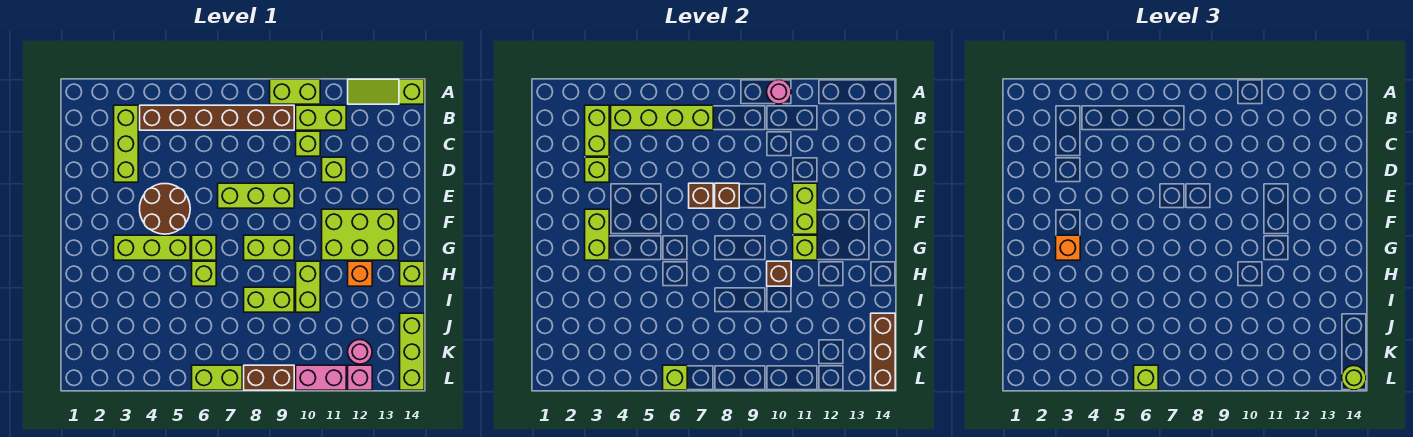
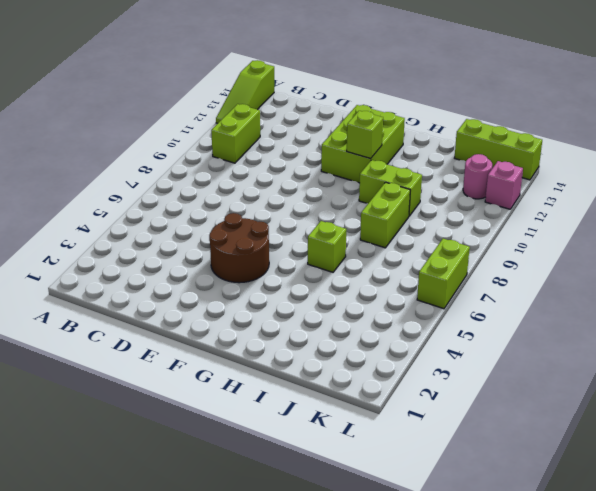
none -> lime 1x2 brick [270,79,320,104]
none -> lime 1x3 brick [114,105,138,182]
none -> brown 1x6 brick [140,105,294,130]
none -> lime 1x1 brick [296,131,320,156]

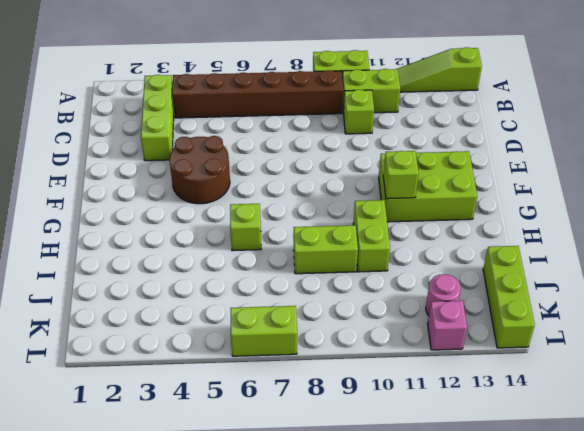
none -> lime 1x1 brick [322,157,346,182]
none -> lime 1x3 brick [218,183,294,208]
none -> lime 1x3 brick [114,235,190,260]
none -> lime 1x1 brick [192,235,216,260]

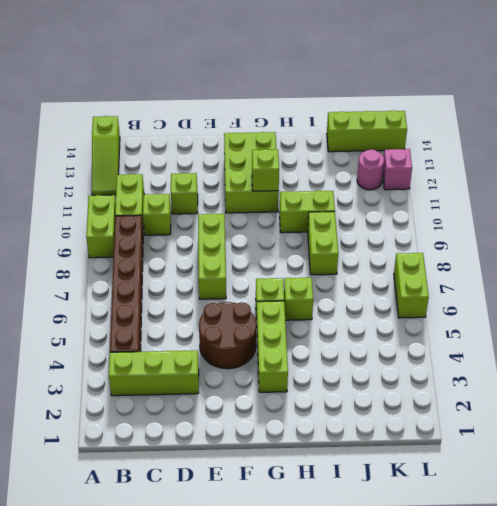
none -> lime 1x2 brick [244,235,294,260]
none -> orange 1x1 brick [348,261,372,286]
none -> lime 1x1 brick [400,261,424,286]
none -> brown 1x2 brick [244,365,294,390]

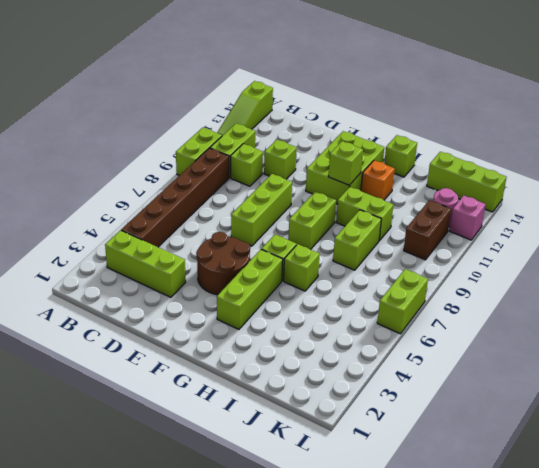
brown 1x2 brick [404,200,451,260] -> brown 1x2 brick moved to [244,365,294,390]
none -> pink 1x2 brick [296,365,346,390]
none -> pink 1x1 round brick [767,80,791,104]
none -> lime 1x2 brick [585,105,609,156]
none -> lime 1x4 brick [611,105,713,130]

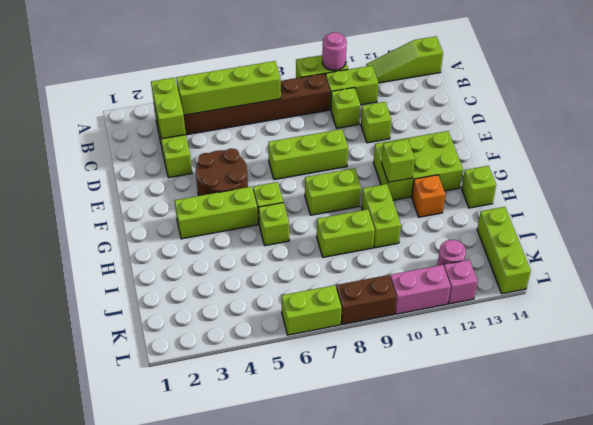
none -> lime 1x1 brick [585,157,609,182]
none -> brown 1x1 brick [689,183,713,208]
none -> brown 1x1 brick [715,183,739,208]
none -> lime 1x2 brick [793,183,817,234]

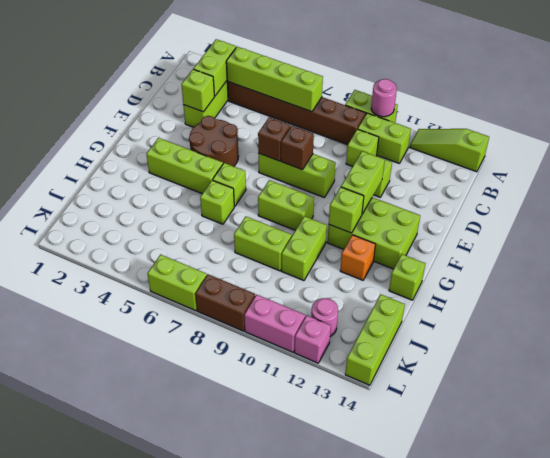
none -> lime 1x2 brick [585,209,609,260]
none -> brown 1x1 brick [767,261,791,286]
none -> brown 1x3 brick [871,313,895,390]
none -> lime 1x1 brick [663,365,687,390]

